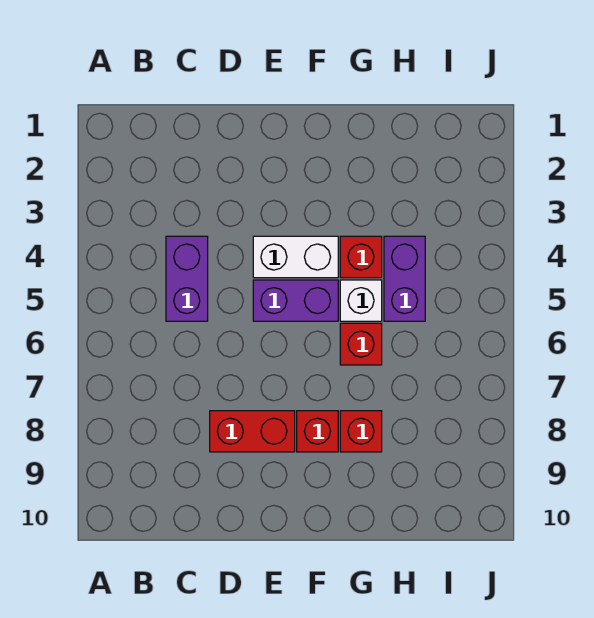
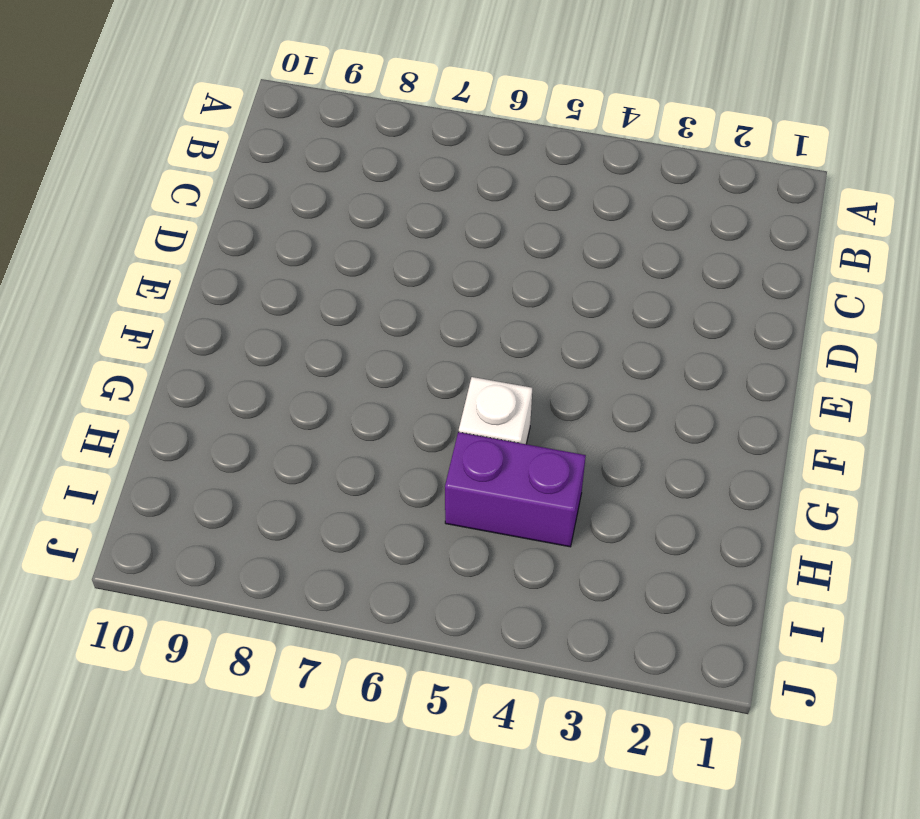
none -> purple 1x2 brick [166,236,208,321]
none -> red 1x2 brick [210,411,295,452]

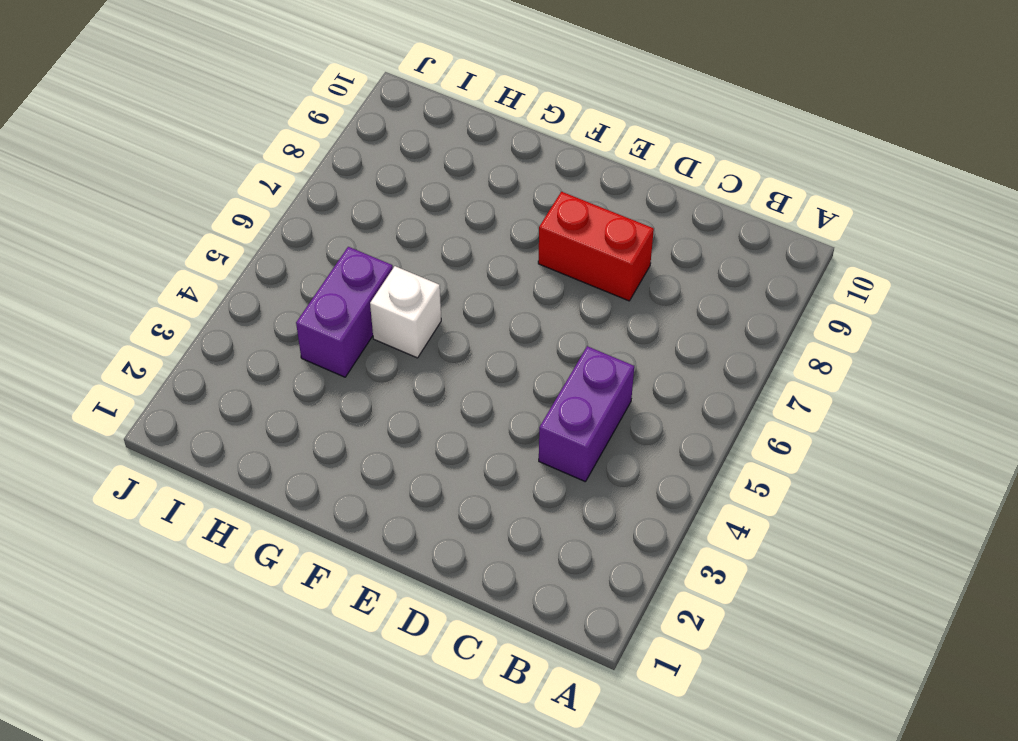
none -> white 1x2 brick [253,236,338,278]
none -> purple 1x2 brick [253,280,338,321]

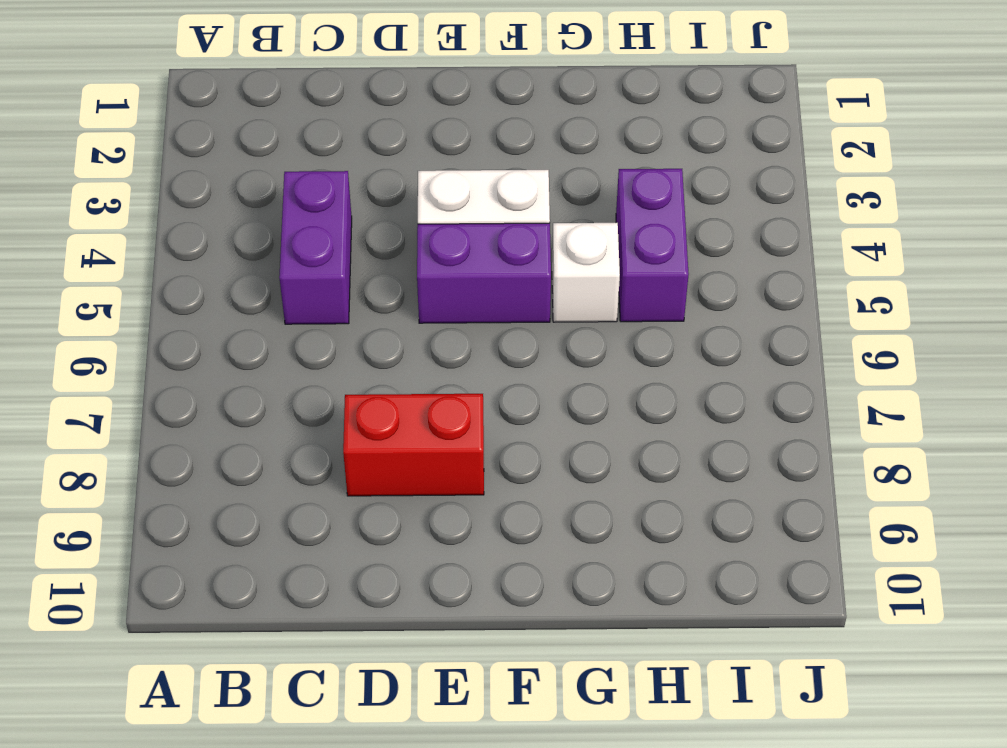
none -> red 1x1 brick [297,411,338,452]
none -> red 1x1 brick [340,236,382,278]

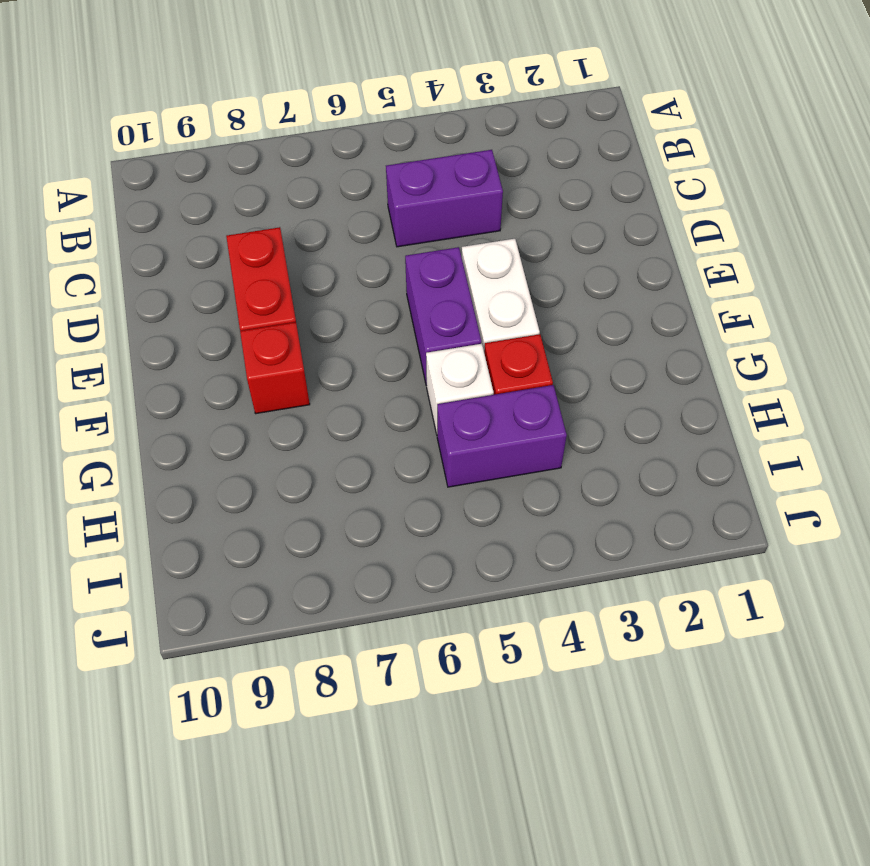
none -> red 1x1 brick [340,323,382,365]
none -> red 1x1 brick [340,411,382,452]

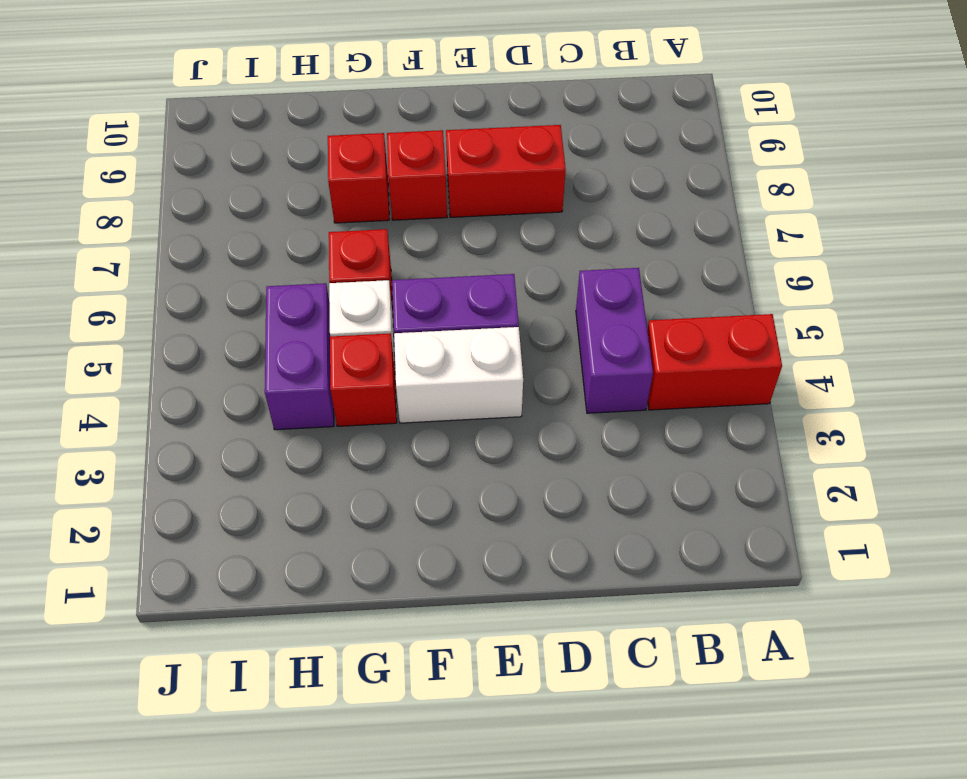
red 1x2 brick [647,314,782,410] -> none

